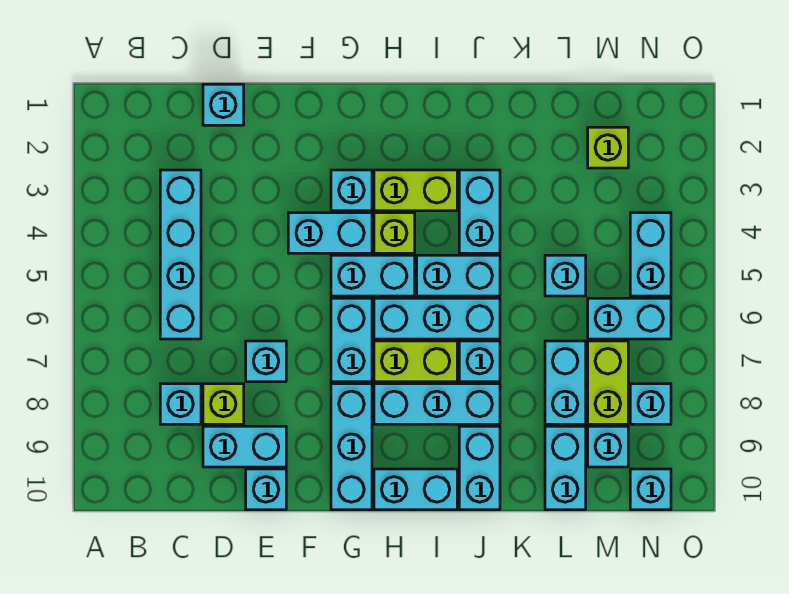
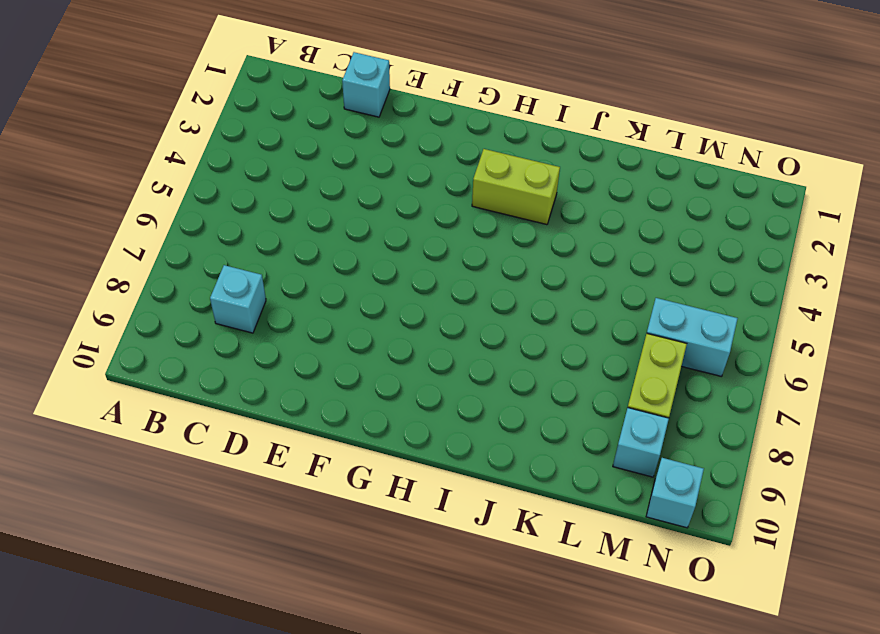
none -> cyan 1x4 brick [160,170,201,339]
none -> lime 1x1 brick [203,384,244,424]
none -> cyan 1x2 brick [203,426,286,467]
none -> cyan 1x1 brick [246,341,286,382]

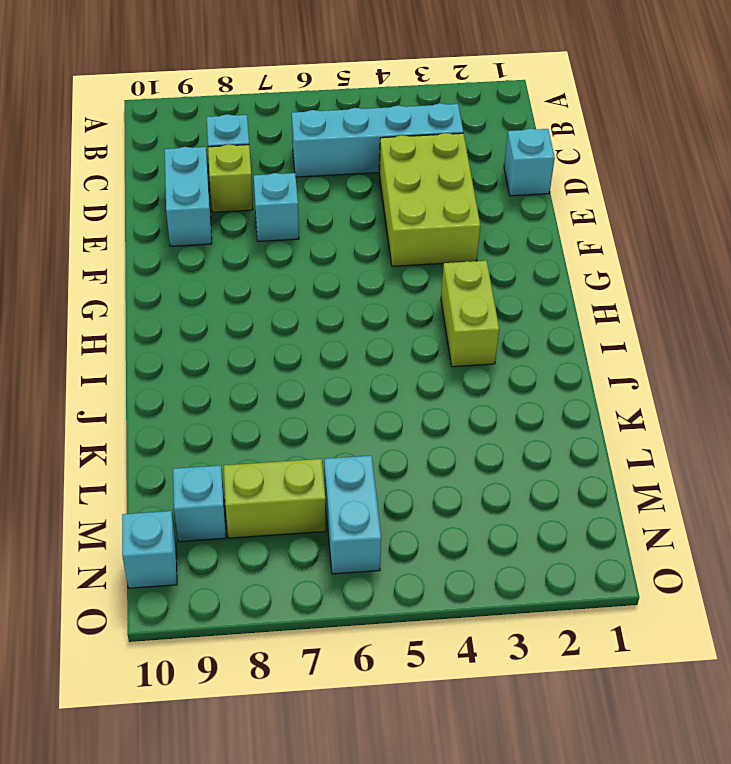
lime 2x3 brick [379,133,480,266] -> cyan 1x2 brick [288,213,372,253]
none -> cyan 1x1 brick [246,469,286,510]
none -> cyan 1x1 brick [331,170,372,211]
none -> cyan 1x2 brick [331,255,415,296]
none -> cyan 1x2 brick [331,298,372,382]

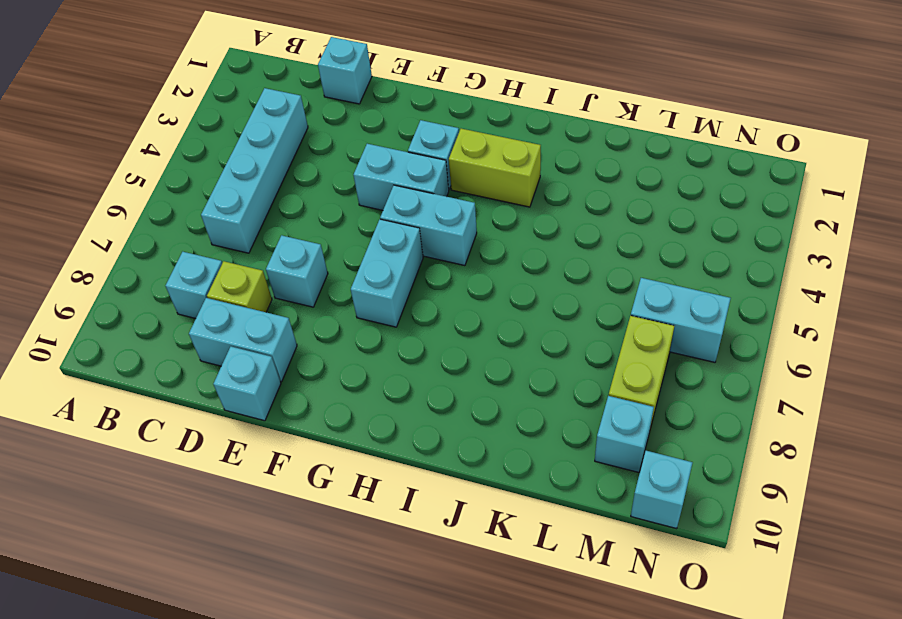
none -> cyan 1x3 brick [331,384,372,510]
none -> lime 1x1 brick [374,213,415,253]
none -> cyan 1x3 brick [374,298,500,339]
none -> lime 1x2 brick [374,341,457,382]

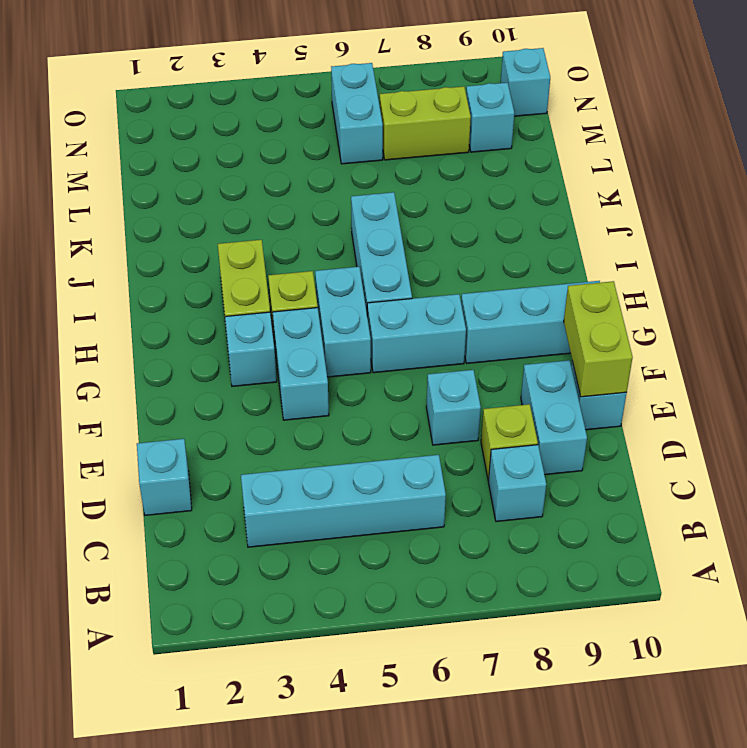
lime 1x2 brick [564,281,633,397] -> lime 1x2 brick moved to [374,341,457,382]
none -> cyan 1x3 brick [374,384,500,424]
none -> cyan 1x2 brick [374,469,457,510]
none -> cyan 1x2 brick [417,255,500,296]
none -> cyan 1x2 brick [459,170,500,253]

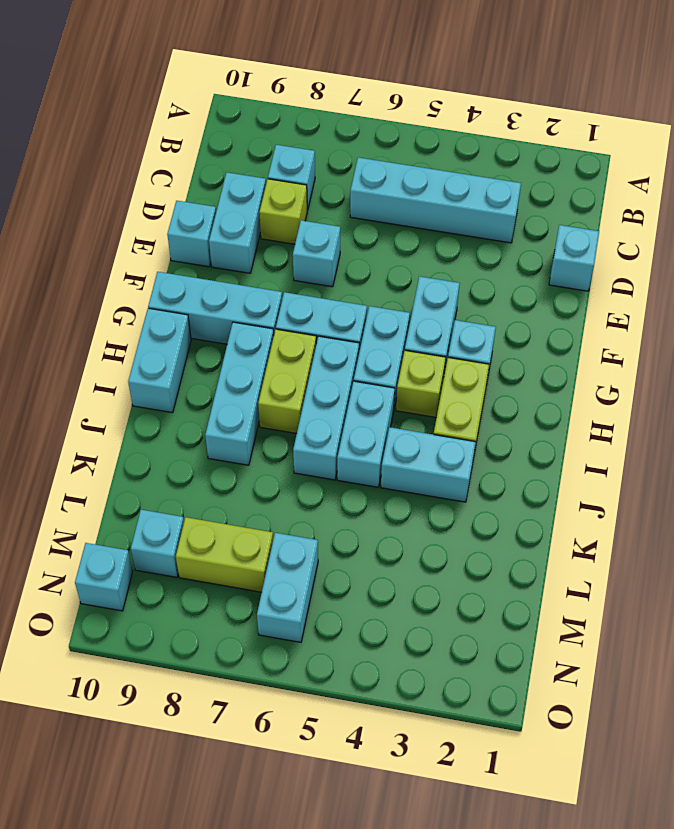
none -> cyan 1x1 brick [459,341,500,382]
none -> cyan 1x2 brick [459,426,500,510]
none -> cyan 1x1 brick [545,255,586,296]
none -> cyan 1x2 brick [545,341,586,424]

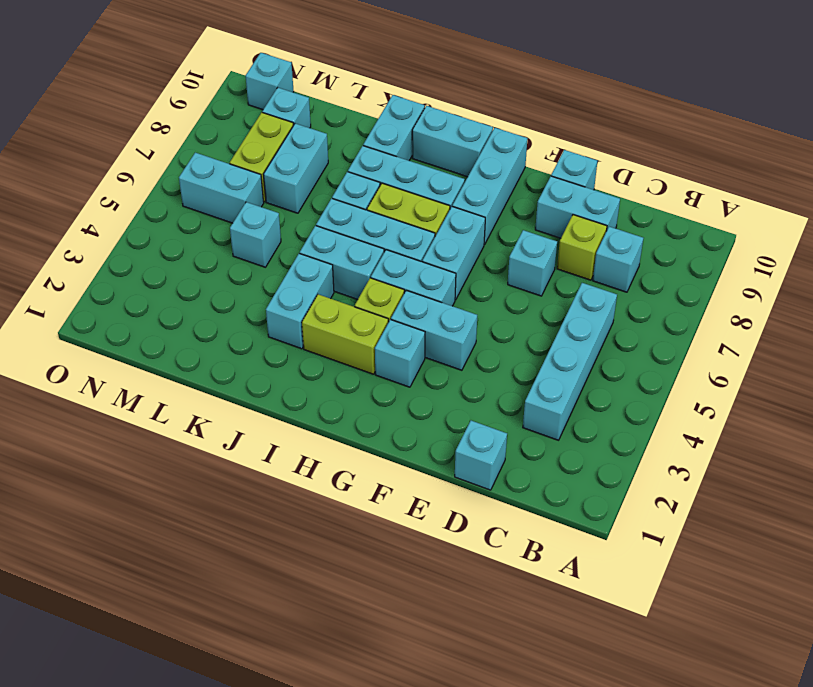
none -> cyan 1x2 brick [545,426,586,510]
none -> lime 1x1 brick [588,127,628,168]
none -> cyan 1x2 brick [630,213,671,296]
none -> cyan 1x1 brick [630,384,671,424]

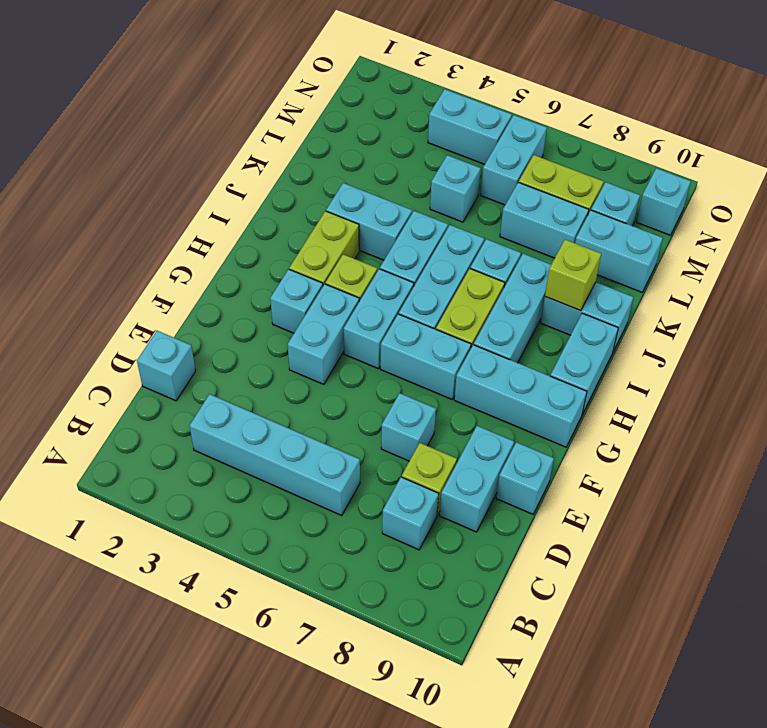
lime 1x1 brick [545,240,601,311] -> lime 1x1 brick moved to [588,127,628,168]
none -> cyan 1x1 brick [630,384,671,424]

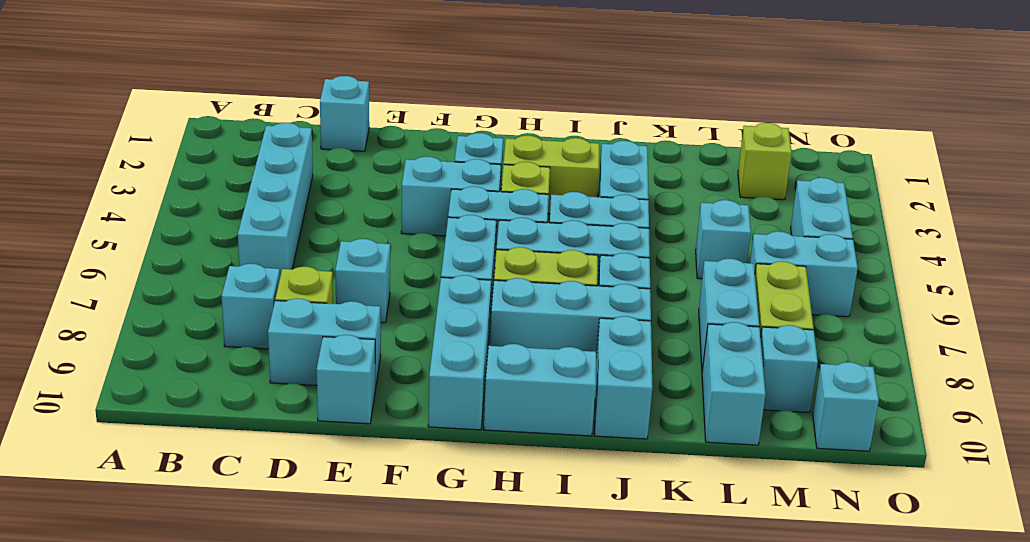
none -> cyan 1x1 brick [630,384,671,424]

